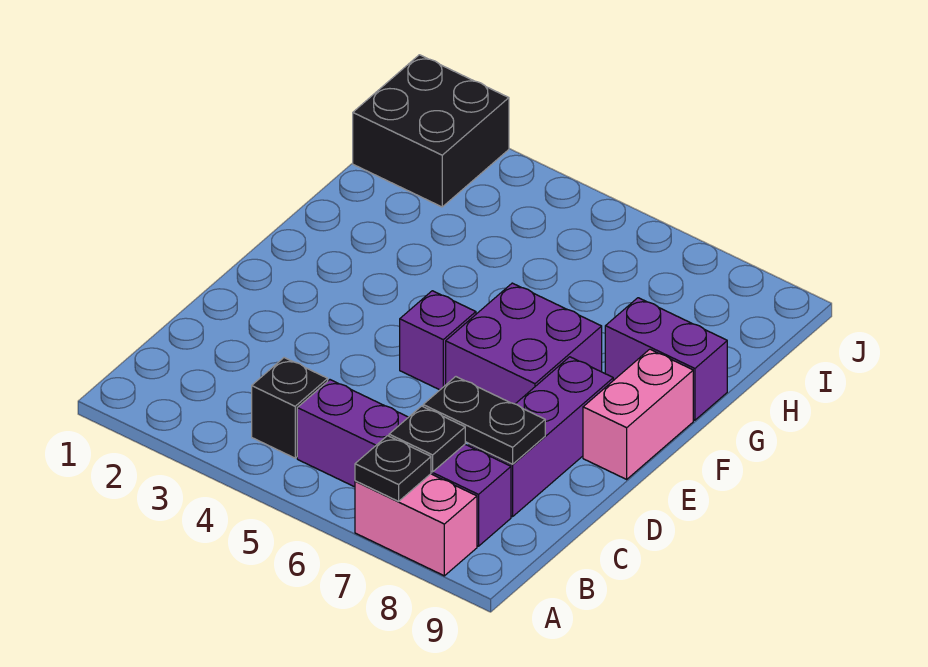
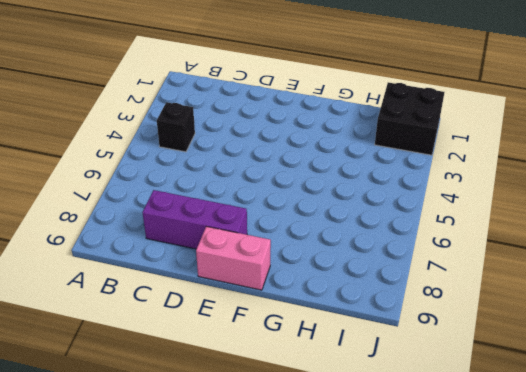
none -> pink 1x2 brick [355,474,477,576]
none -> purple 1x4 brick [297,380,511,546]
none -> purple 1x1 brick [400,291,476,390]

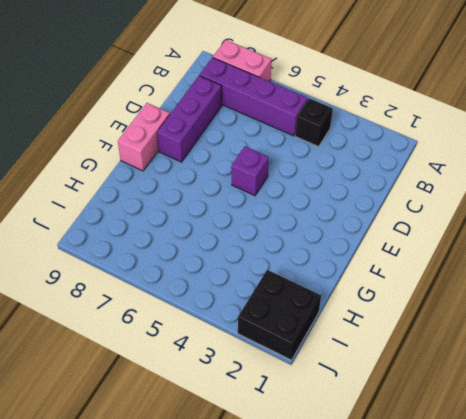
none -> purple 2x2 brick [446,283,602,404]
none -> purple 1x2 brick [605,298,727,420]
none -> black 1x1 plate [355,436,431,501]

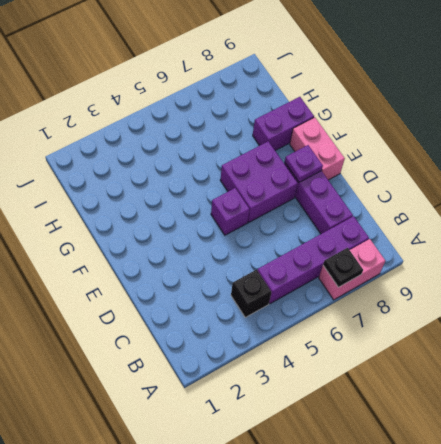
purple 1x1 plate [285,145,323,182] -> none
none -> black 2x2 brick [353,55,509,207]
none -> black 1x1 plate [389,406,465,472]
none -> black 1x2 plate [423,377,545,464]

